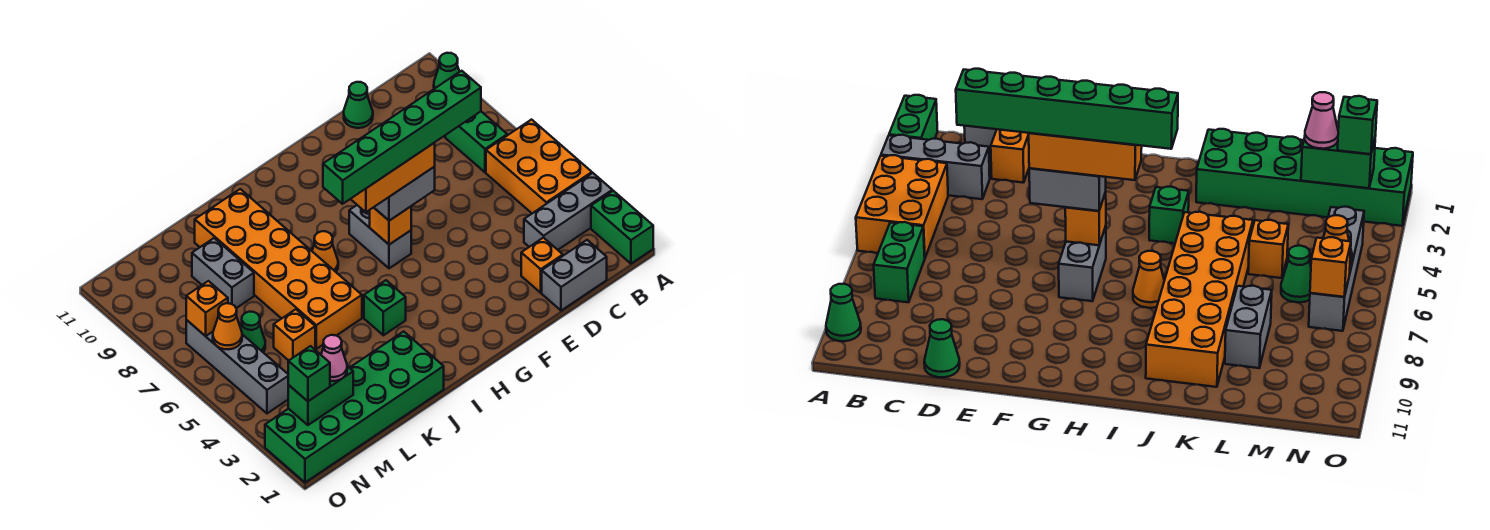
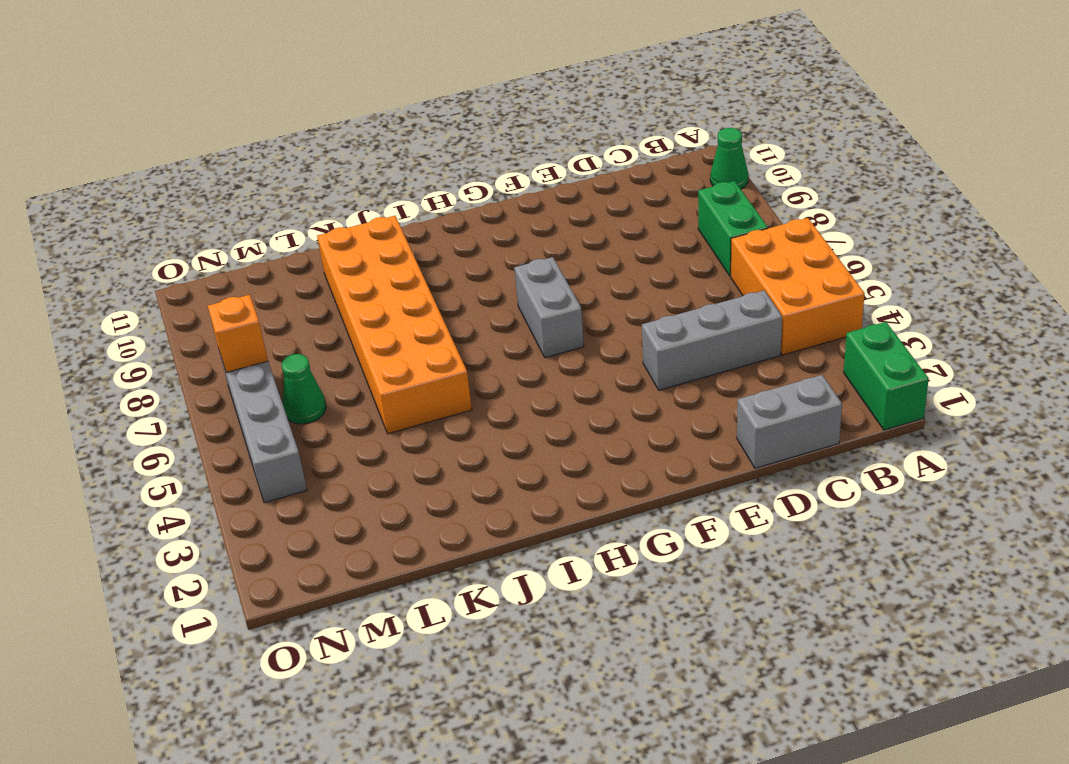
grey 1x3 brick [642,290,782,390] -> grey 1x3 brick moved to [524,173,612,250]
none -> orange 1x1 brick [521,238,563,293]
none -> green 1x1 cone [344,82,373,128]
none -> green 1x1 brick [364,280,406,335]

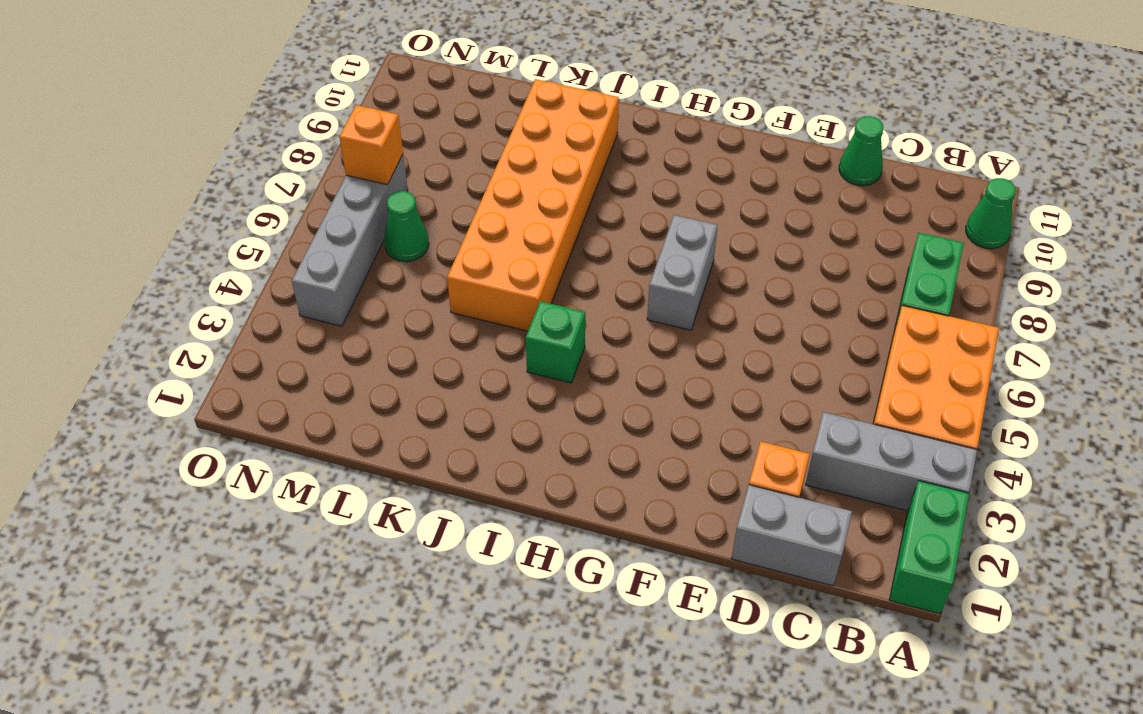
none -> orange 1x1 cone [312,231,338,272]
none -> green 2x6 brick [265,331,444,482]
none -> orange 1x1 brick [274,309,315,361]

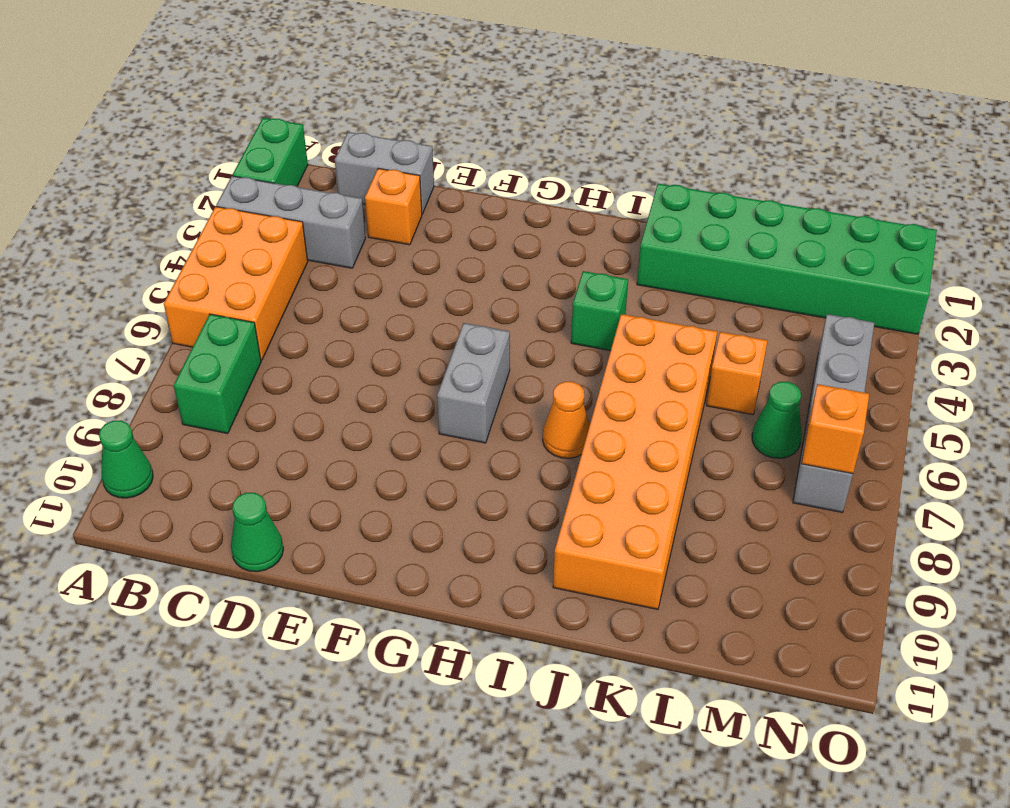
none -> grey 1x2 brick [192,238,254,308]
none -> orange 1x1 brick [370,207,411,245]
none -> green 1x2 brick [288,366,353,425]

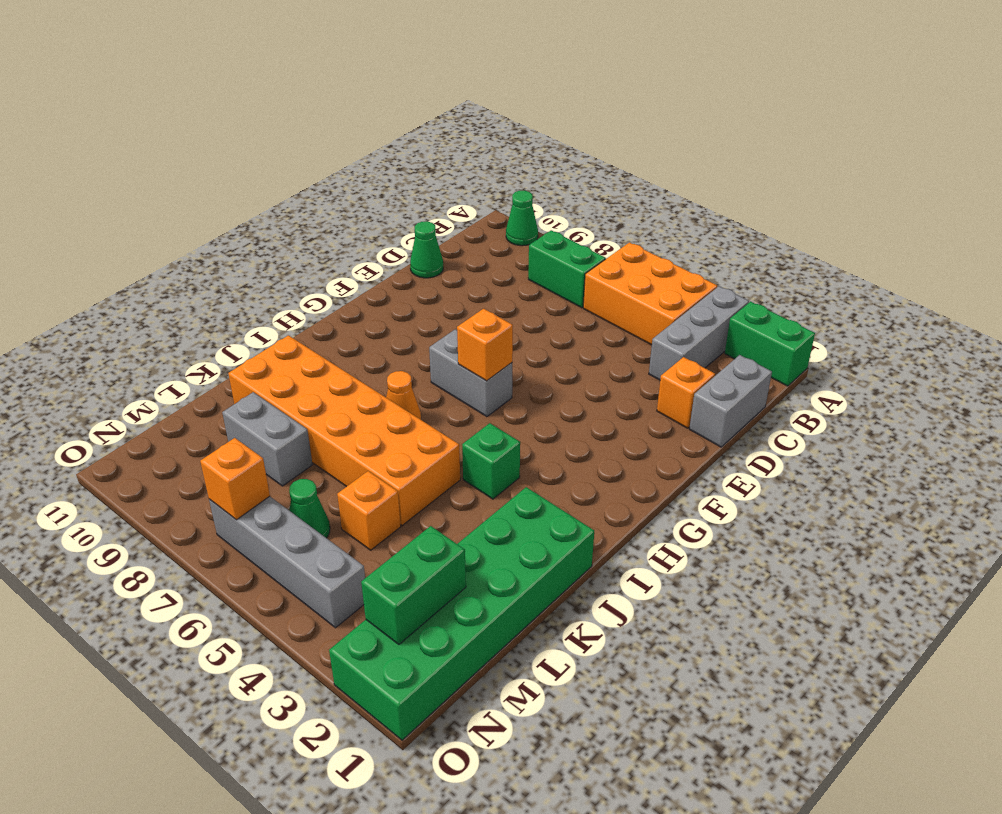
none -> orange 1x1 cone [213,303,242,349]
none -> grey 1x2 brick [374,167,435,221]
none -> pink 1x1 cone [321,335,347,381]

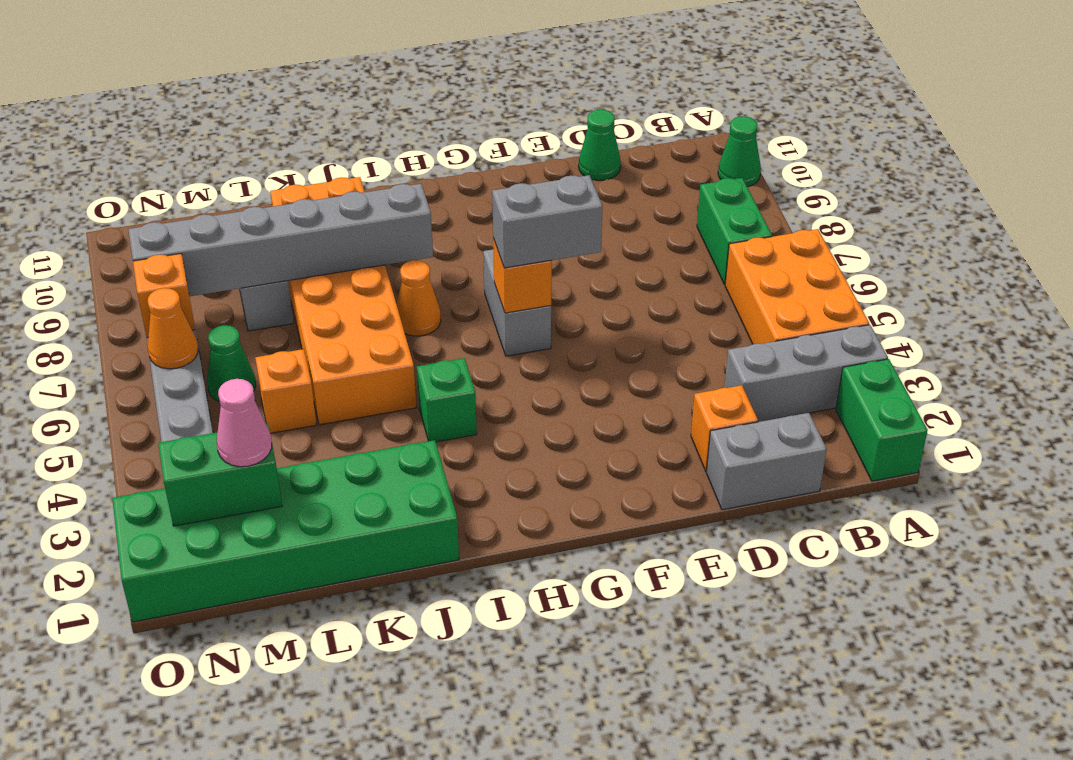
grey 1x6 brick [128,184,433,296] -> none
none -> green 1x1 brick [288,346,330,401]
none -> orange 1x3 brick [351,143,435,212]
none -> green 1x6 brick [323,71,481,204]

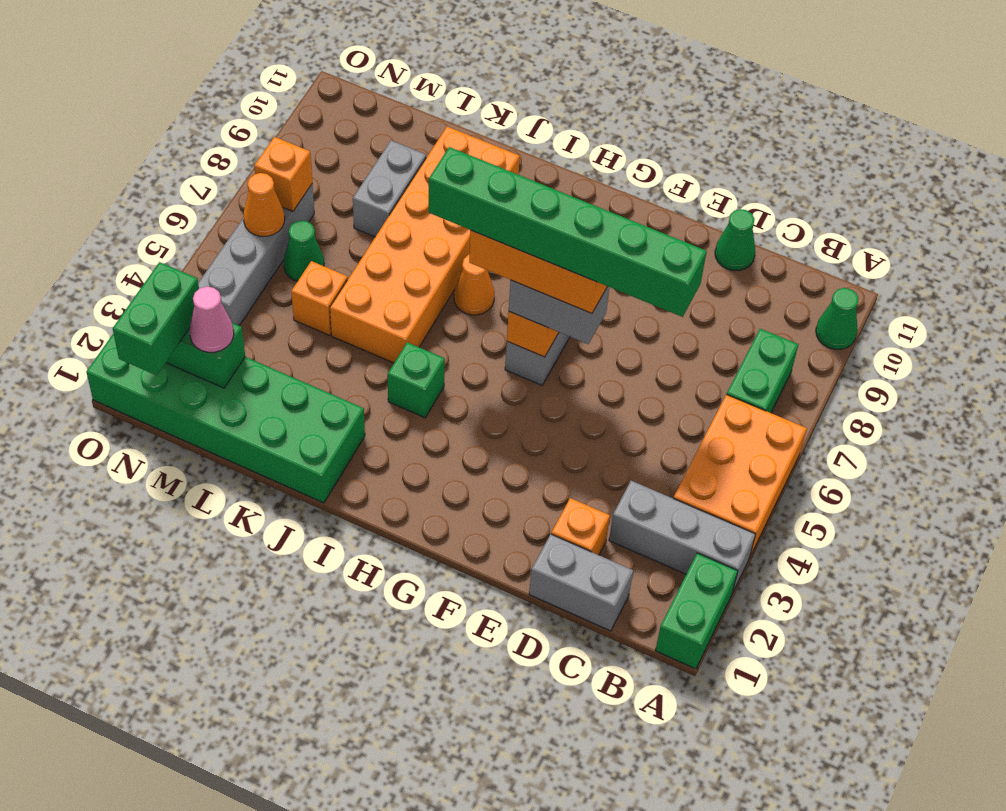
green 1x2 brick [113,262,199,375] -> green 1x1 brick [288,346,330,401]

